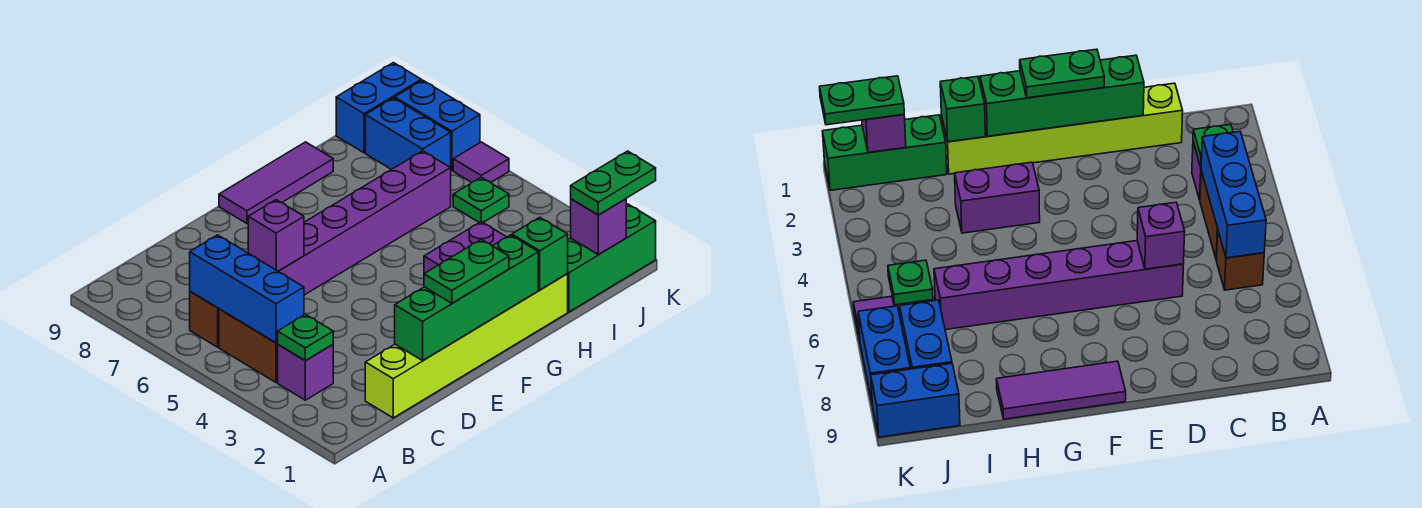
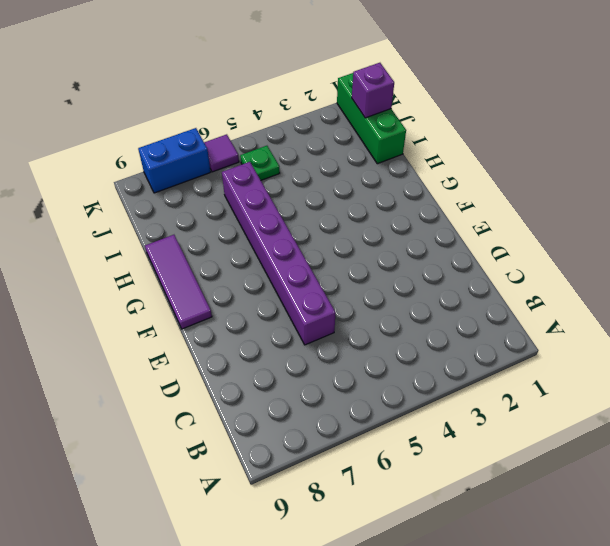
none -> purple 1x1 brick [278,344,333,400]
none -> brown 1x2 brick [219,309,278,383]
none -> brown 1x1 brick [190,292,219,347]

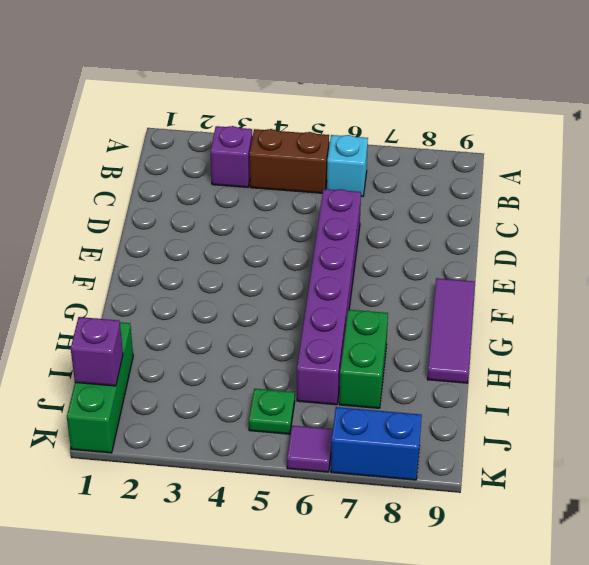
cyan 1x1 brick [327,135,368,197] -> brown 1x1 brick [190,292,219,347]
green 1x2 brick [339,310,388,408] -> none
none -> lime 1x6 brick [365,274,568,418]
none -> purple 1x2 brick [424,222,506,274]
none -> blue 1x2 brick [366,98,451,170]

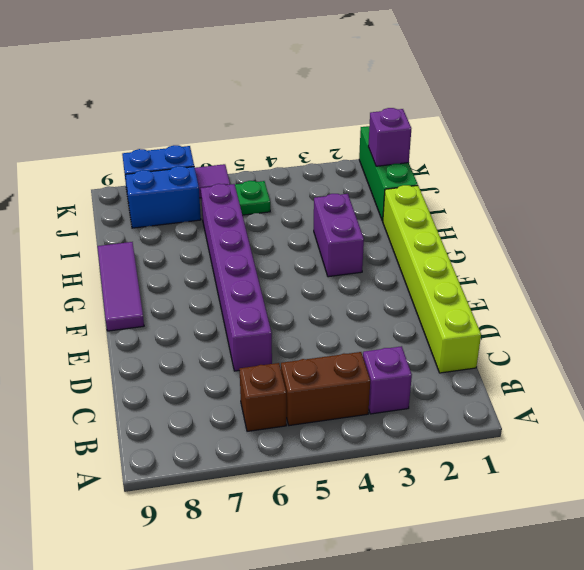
none -> blue 1x2 brick [336,63,421,153]
none -> green 1x1 plate [278,314,333,361]
none -> blue 1x3 brick [190,235,304,343]

